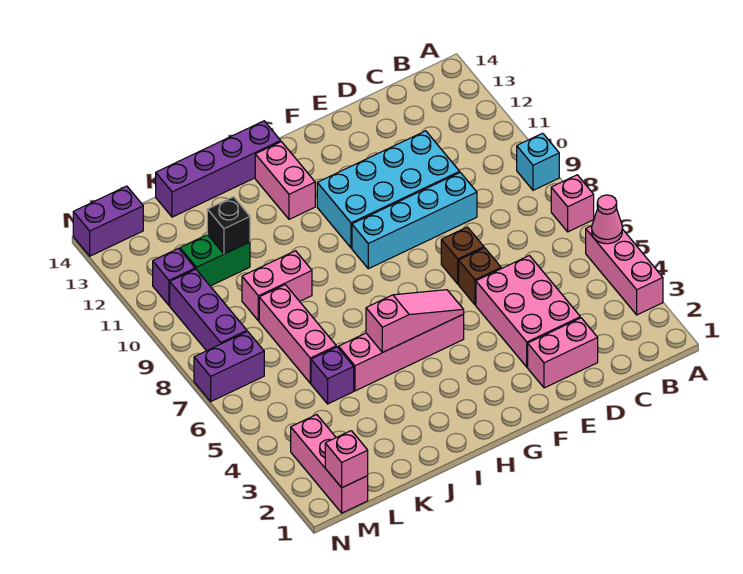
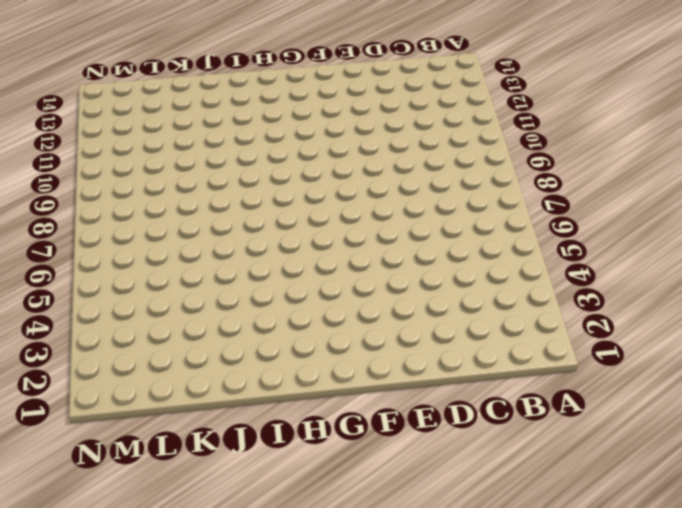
none -> pink 1x3 brick [586,226,663,315]
none -> pink 1x1 brick [551,175,594,232]
none -> cyan 1x1 brick [517,133,559,190]

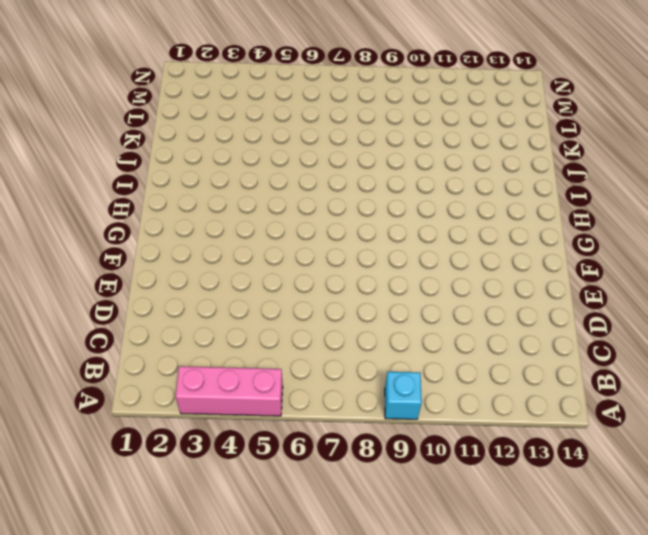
none -> pink 1x1 brick [551,175,594,232]
none -> pink 1x2 brick [528,318,598,388]
none -> pink 2x3 brick [476,256,580,367]

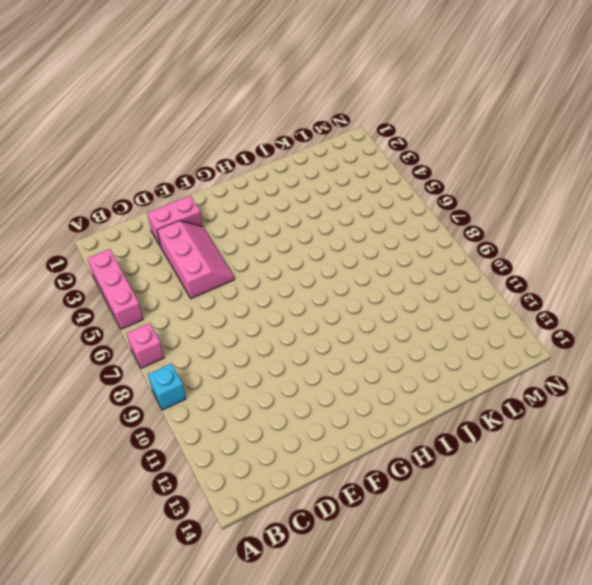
pink 2x3 slope [157,221,234,299] -> pink 2x3 brick [476,256,580,367]
none -> cyan 1x4 brick [352,173,477,269]
none -> cyan 2x4 brick [317,131,460,248]
none -> brown 1x1 brick [459,248,501,305]

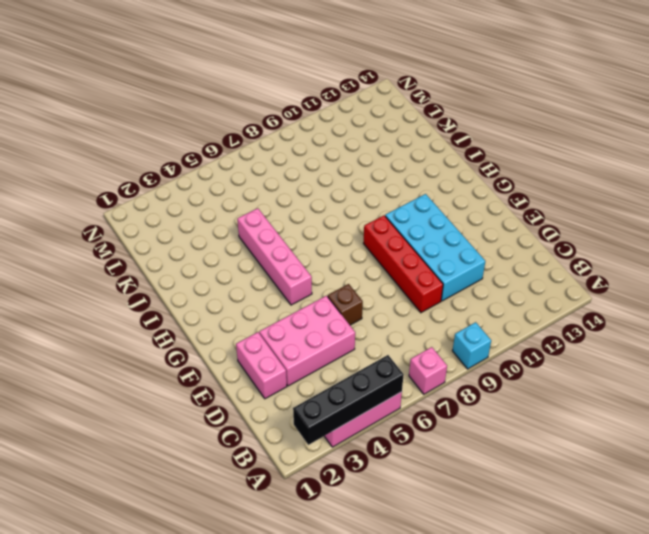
black 1x4 brick [293,355,404,445] -> pink 1x1 cone [592,195,622,244]
red 1x4 brick [363,215,443,313] -> cyan 1x4 brick [352,173,477,269]
none -> brown 1x1 brick [441,227,484,284]
none -> pink 1x2 brick [255,142,315,219]
none -> purple 1x4 brick [156,121,281,217]

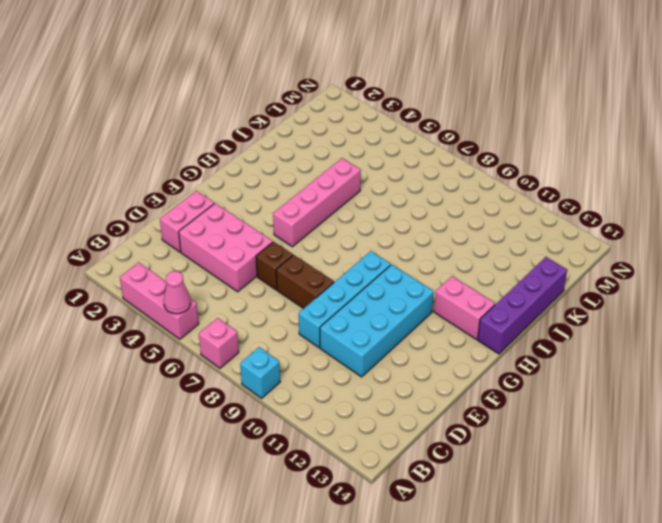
brown 1x2 brick [276,255,334,309] -> brown 1x1 brick [441,227,484,284]
none -> pink 1x2 brick [242,251,312,321]
none -> purple 1x1 brick [311,347,354,404]
none -> pink 1x3 brick [259,285,336,383]

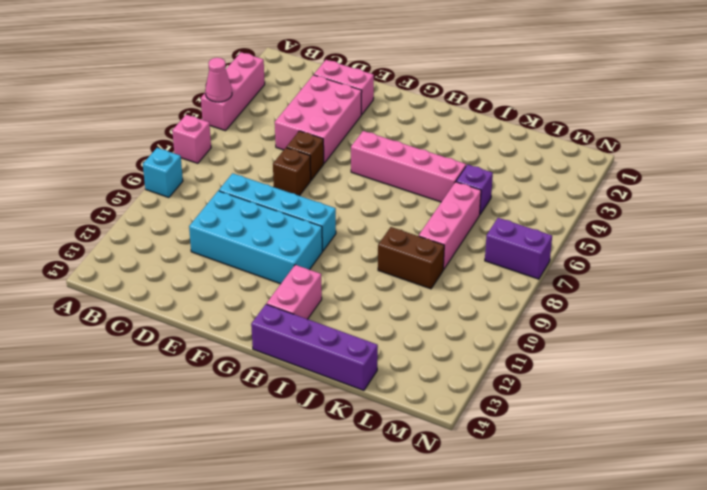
brown 1x2 brick [378,227,444,289] -> pink 1x2 brick [242,251,312,321]
none -> green 1x2 brick [180,235,250,286]
none -> pink 1x3 brick [291,415,368,513]
none -> purple 1x3 brick [170,269,247,351]

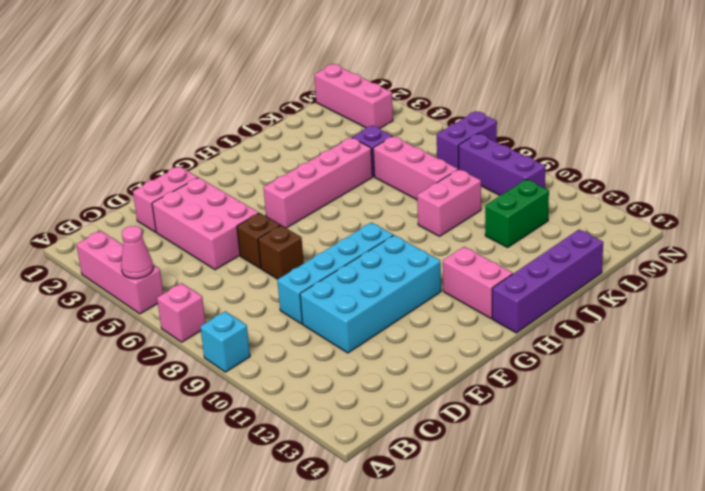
none -> purple 1x1 brick [153,248,195,305]
none -> purple 1x2 brick [73,186,143,256]
none -> pink 1x3 slope [366,290,464,353]

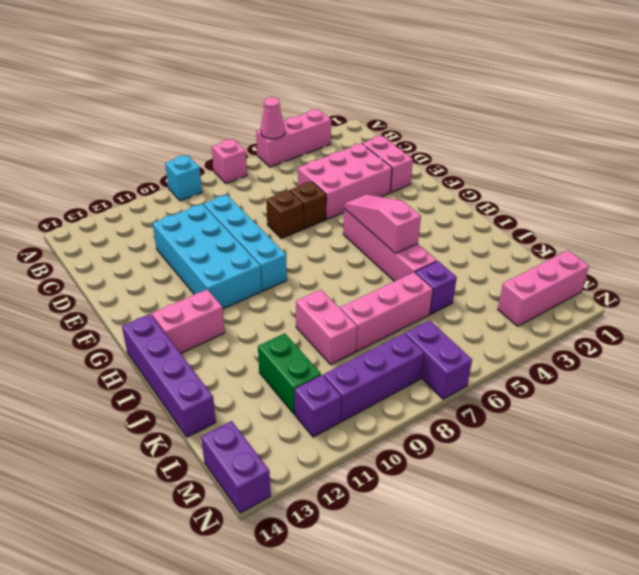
none -> black 1x1 brick [207,197,250,254]
none -> pink 1x1 brick [325,431,368,488]

